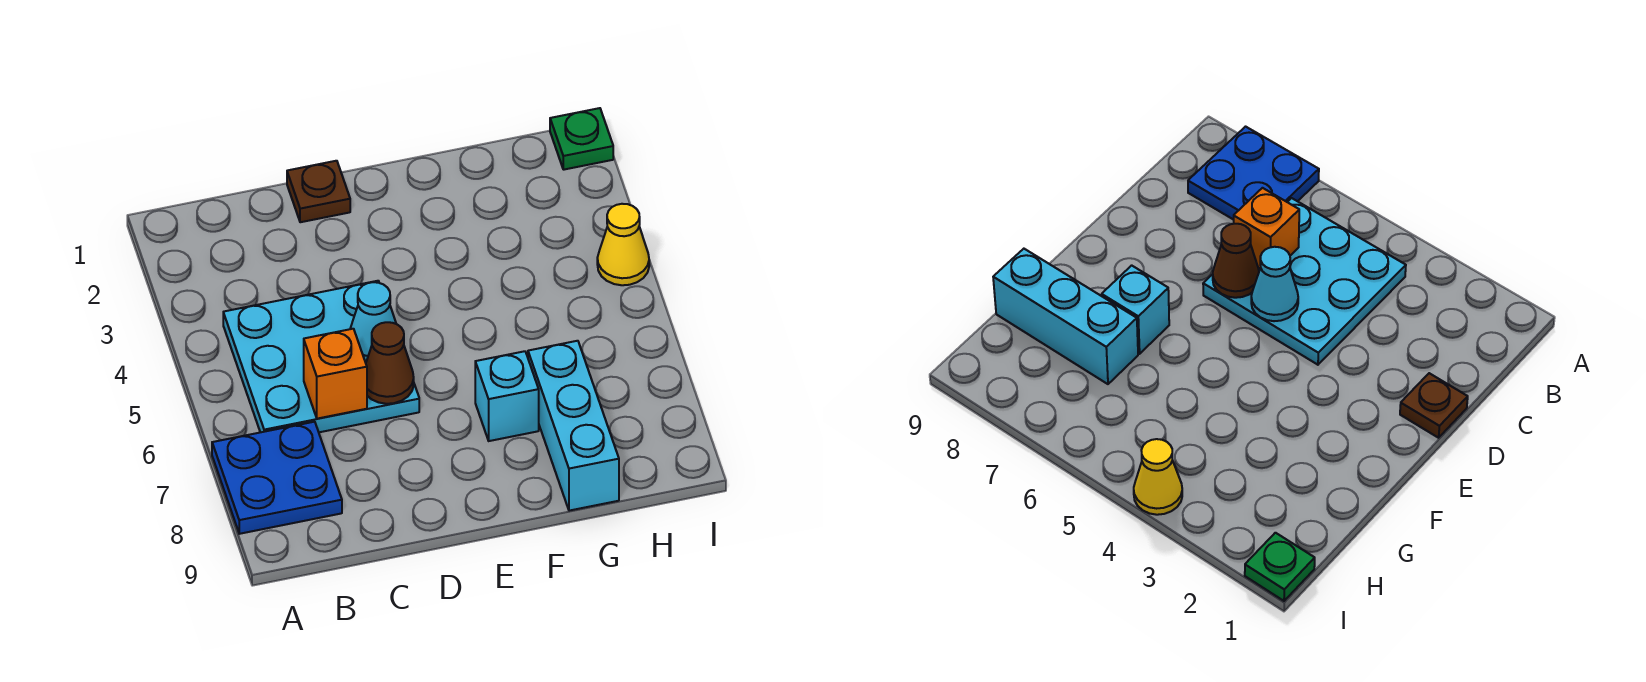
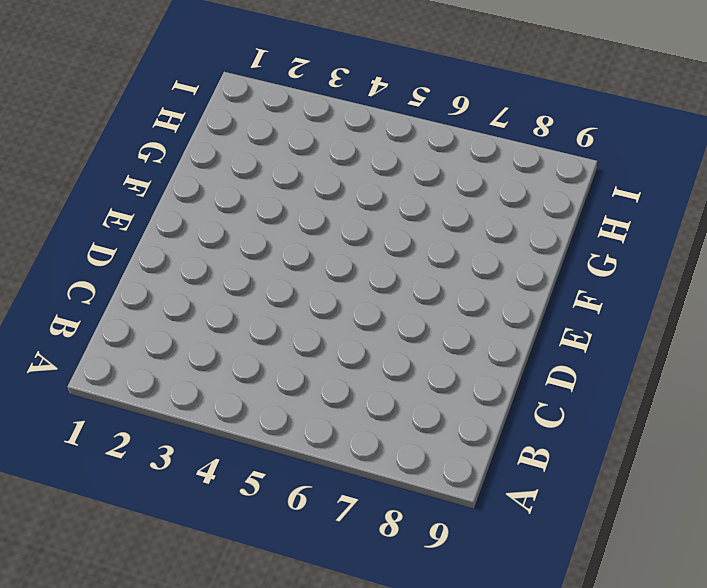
none -> blue 2x2 plate [212,422,342,534]
none -> cyan 3x3 plate [223,281,419,432]

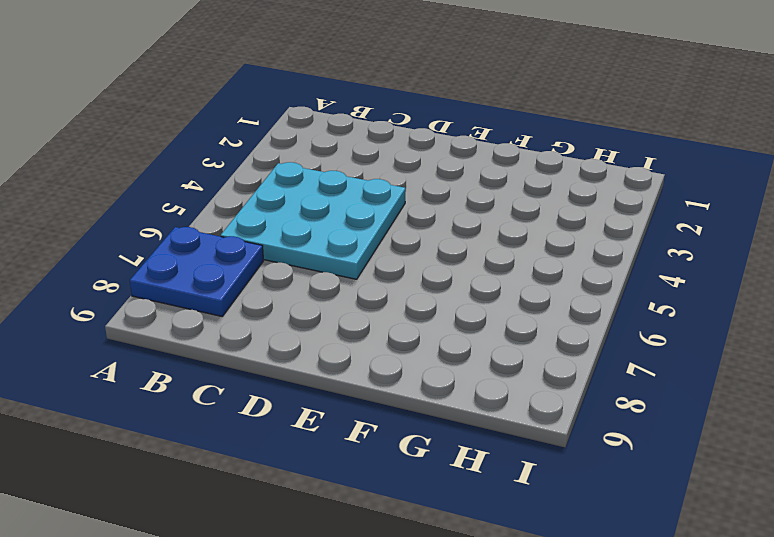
none -> brown 1x1 plate [287,161,350,222]
none -> cyan 1x1 brick [475,351,539,441]

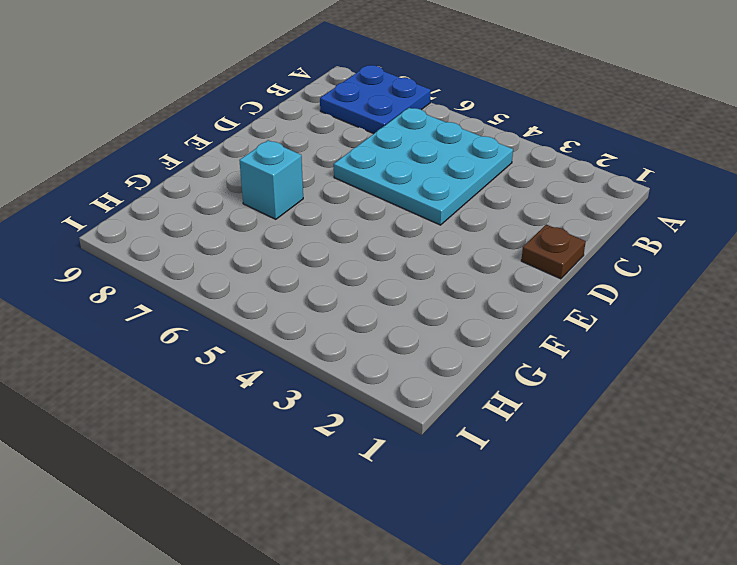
none -> cyan 1x3 brick [528,341,619,511]
none -> green 1x1 plate [550,108,613,170]

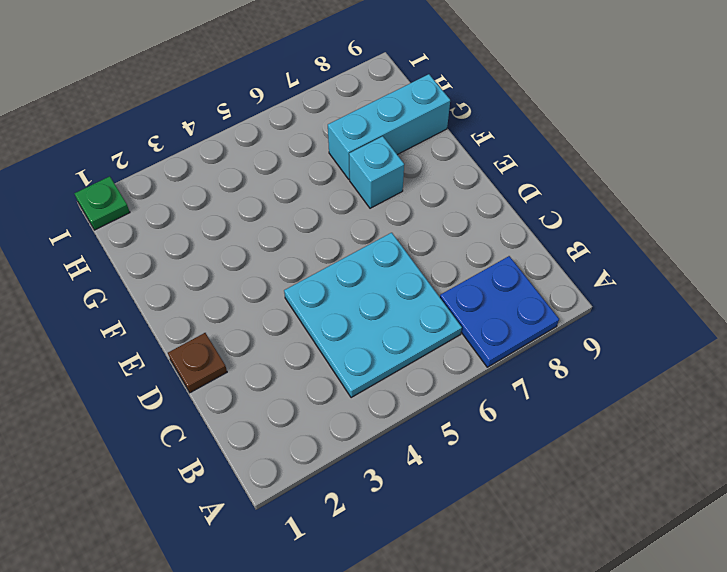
none -> yellow 1x1 cone [597,204,649,285]
none -> orange 1x1 brick [304,329,367,419]

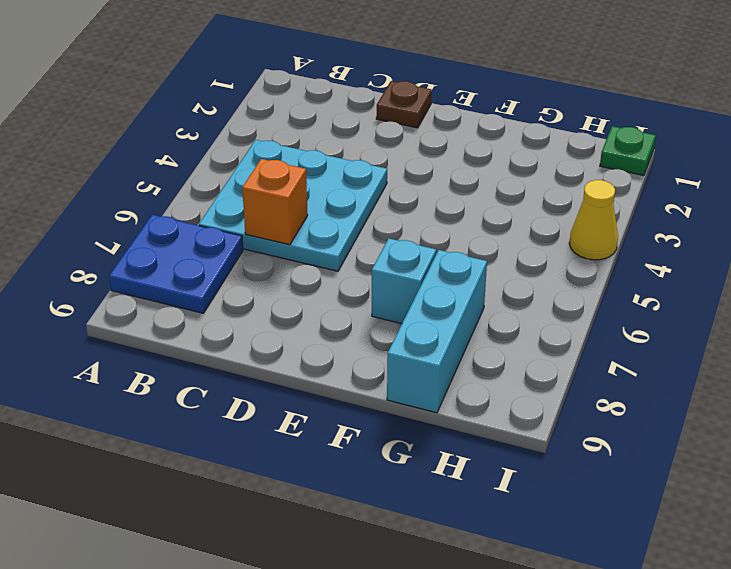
none -> cyan 1x1 cone [350,282,396,363]
none -> brown 1x1 cone [366,322,414,404]

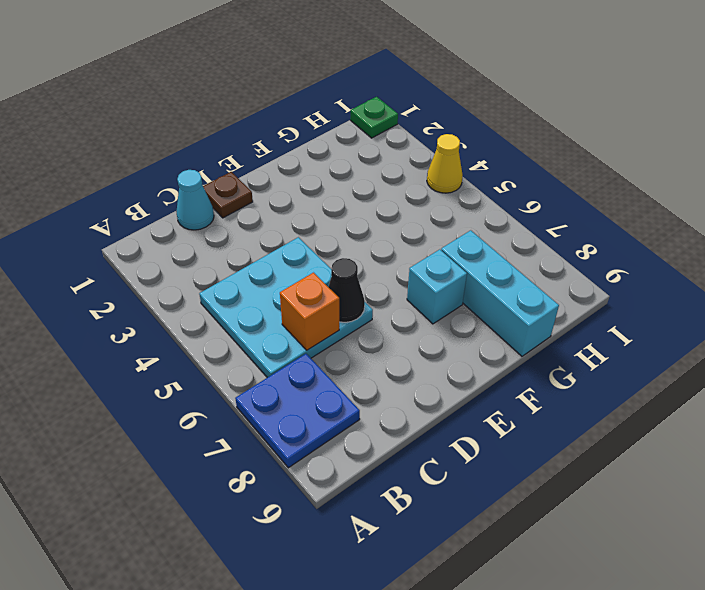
cyan 1x1 cone [176,170,214,230] -> cyan 1x1 cone moved to [350,282,396,363]
black 1x1 cone [328,258,365,322] -> brown 1x1 cone [366,322,414,404]

